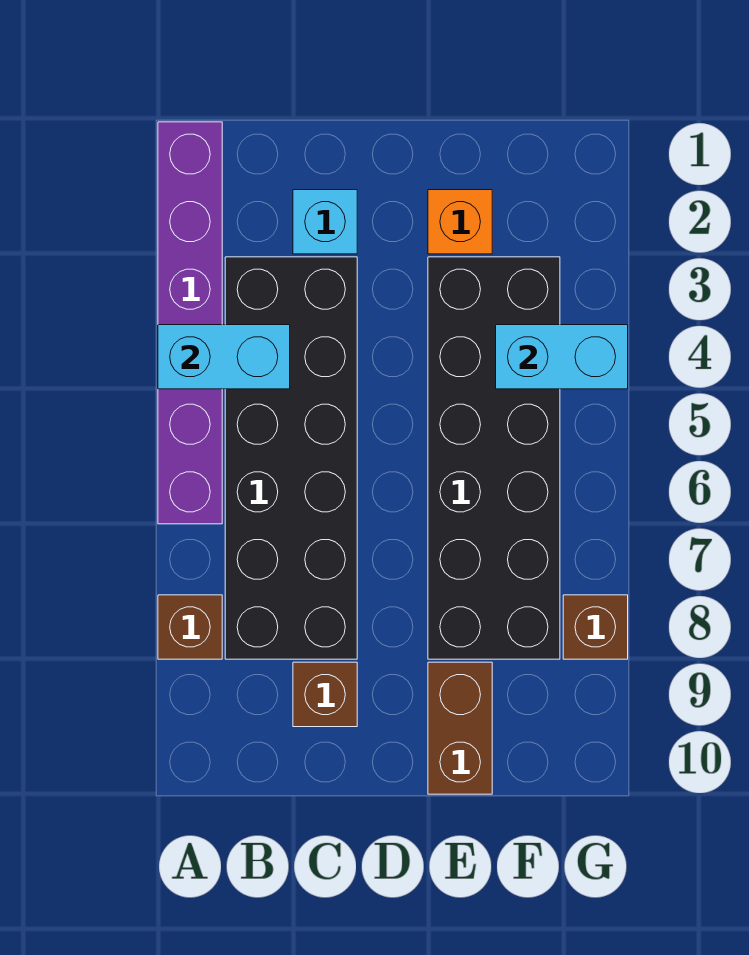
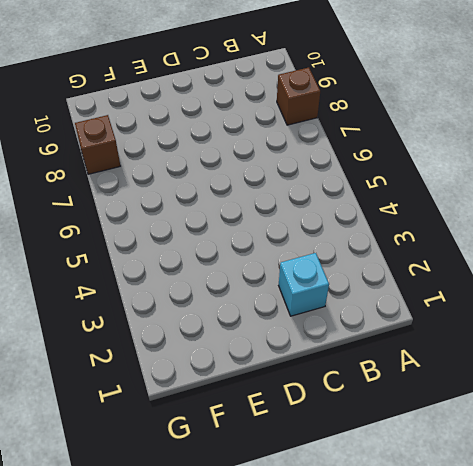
none -> purple 1x6 brick [158,122,222,524]
none -> black 2x6 brick [225,257,357,659]

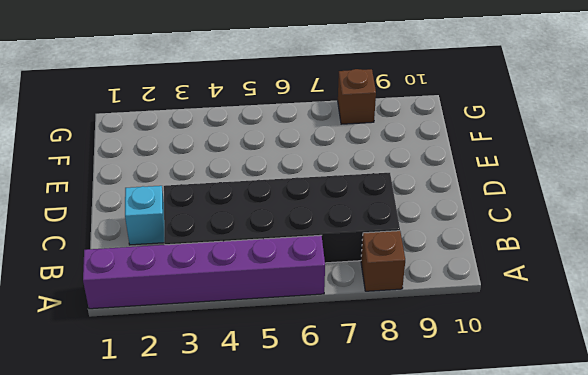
none -> brown 1x1 brick [293,662,357,727]
none -> orange 1x1 brick [428,190,492,254]

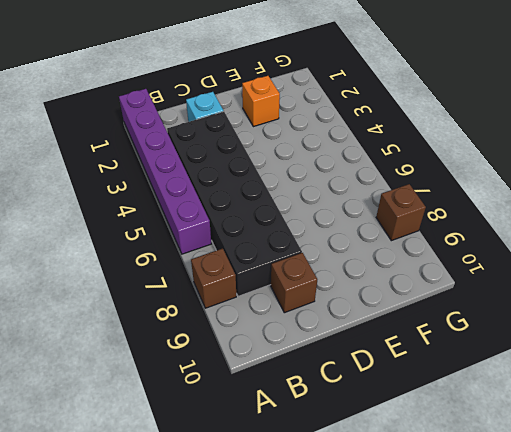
none -> black 2x6 brick [428,257,560,659]
none -> brown 1x2 brick [428,662,492,794]

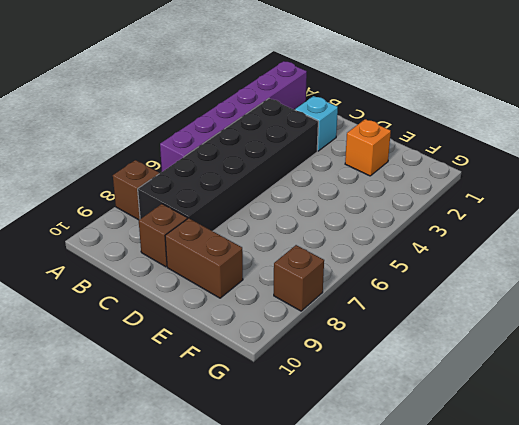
brown 1x2 brick [165,218,243,298] -> brown 1x2 brick turned to [428,662,492,794]
none -> black 2x6 brick [428,257,560,659]
none -> cyan 1x2 brick [158,325,290,389]

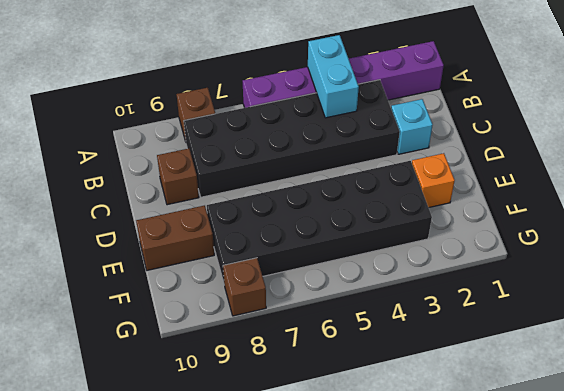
none -> cyan 1x2 brick [496,325,628,389]

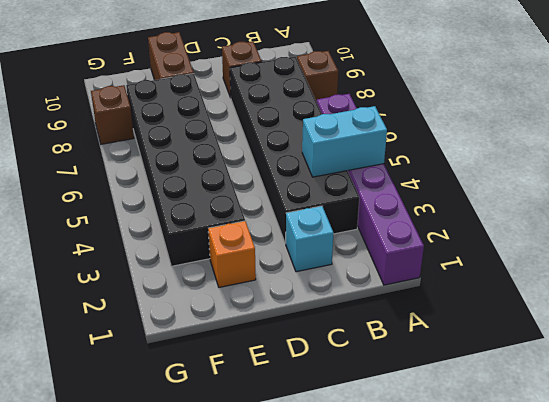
none -> cyan 1x2 brick [496,325,628,389]

